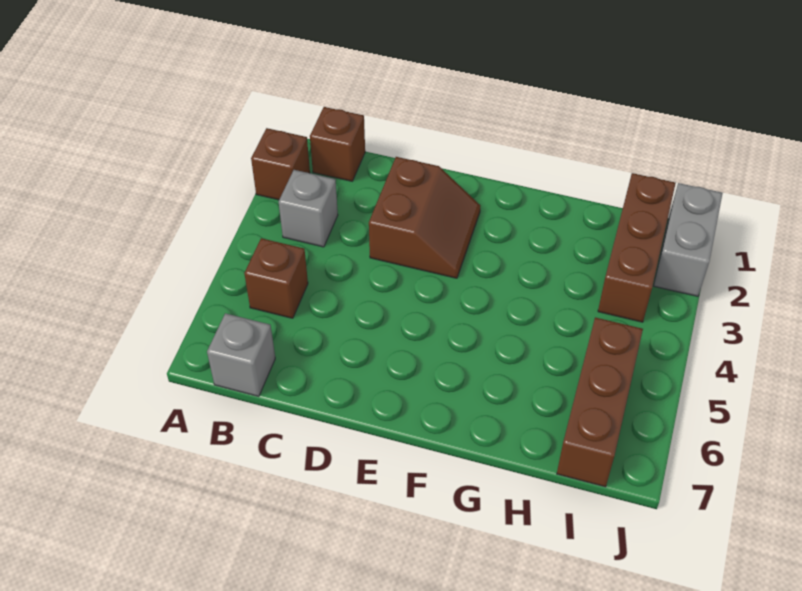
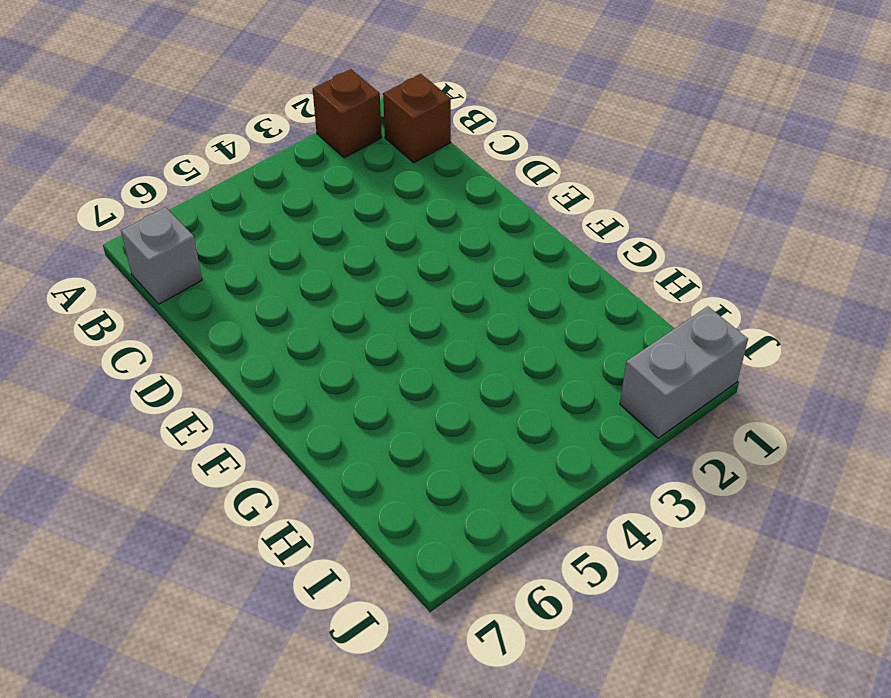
none -> grey 1x1 brick [279,170,338,247]
none -> brown 1x1 brick [244,238,308,318]

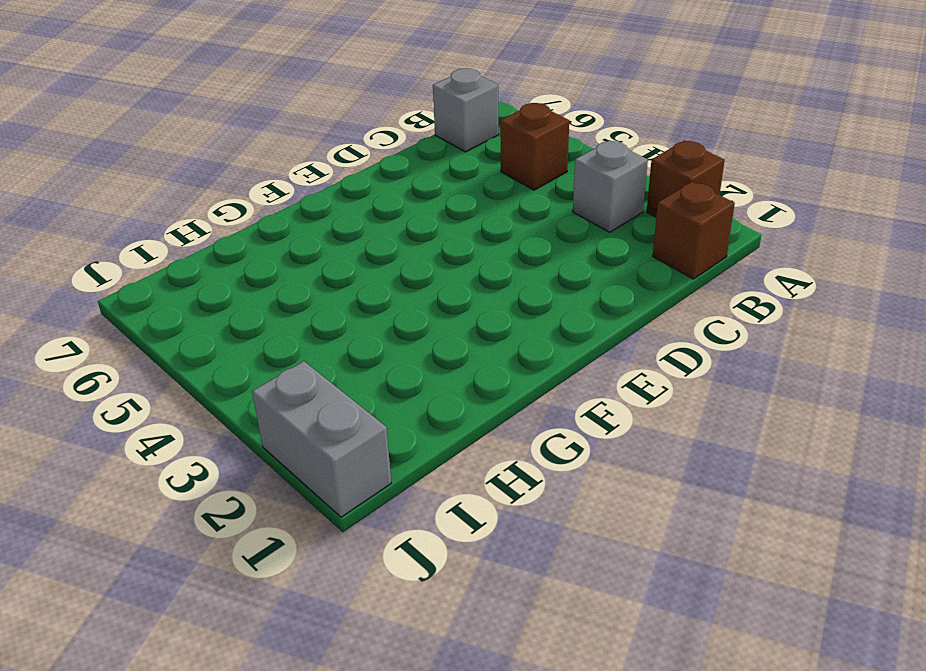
none -> brown 2x2 slope [369,157,481,278]
none -> brown 1x3 brick [598,173,676,322]

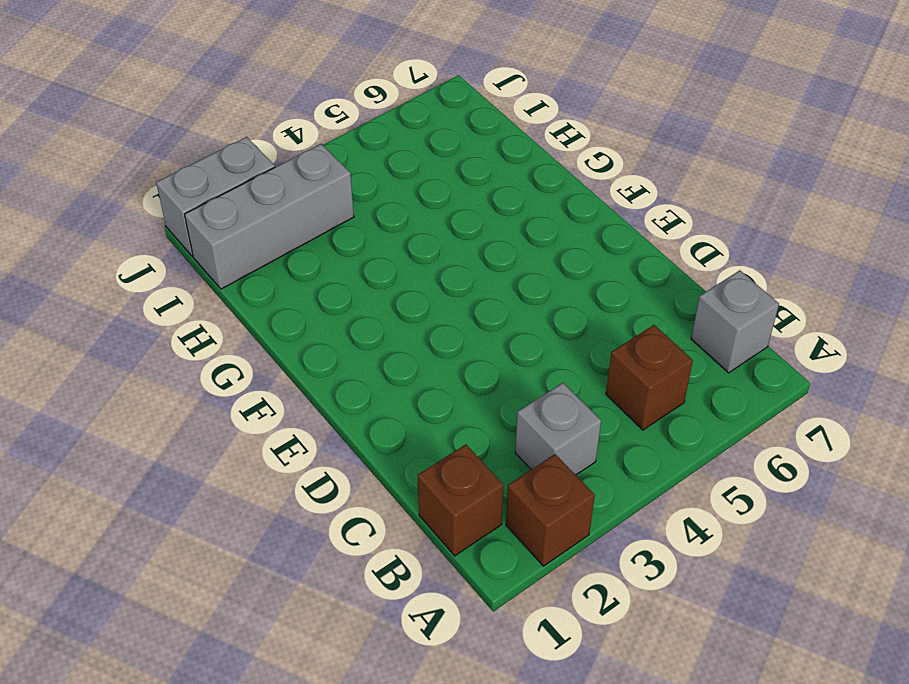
grey 1x3 brick [185,144,354,289] -> brown 1x3 brick [598,173,676,322]
none -> brown 2x2 slope [369,157,481,278]
none -> brown 1x3 brick [557,317,643,487]

